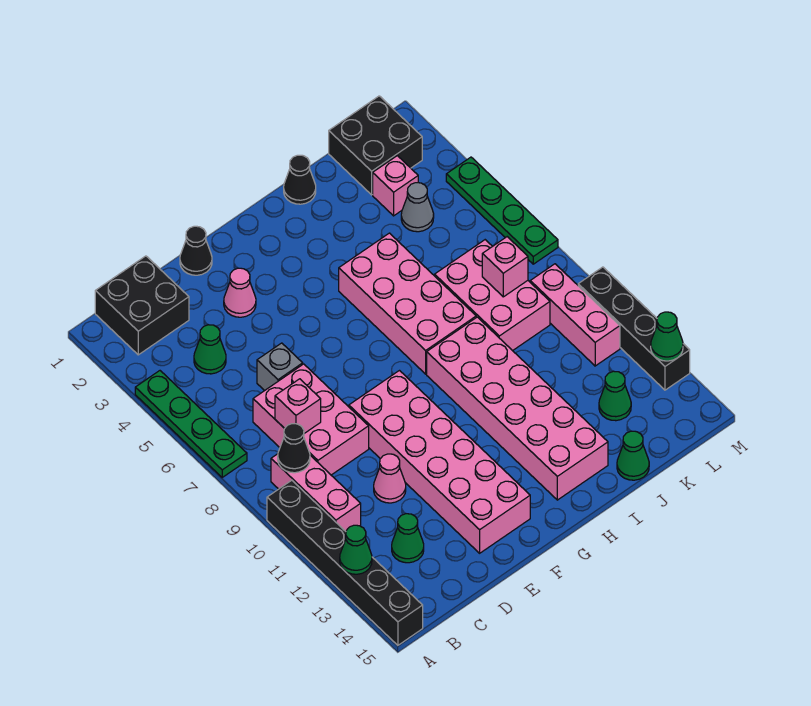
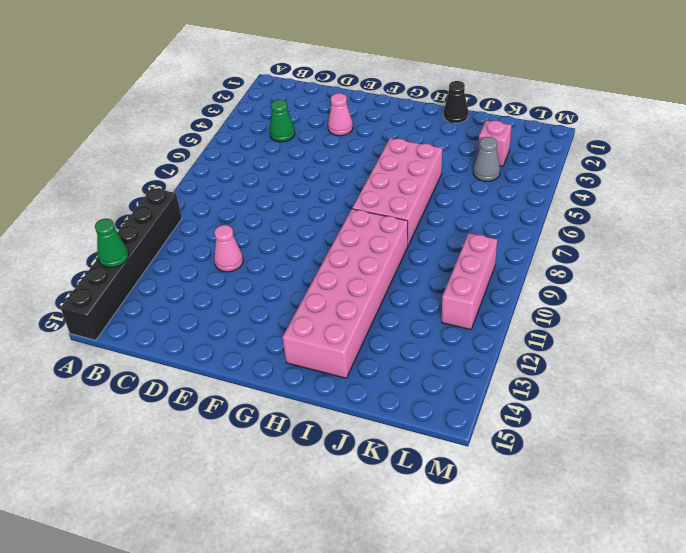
none -> green 1x4 plate [135,371,247,477]
none -> black 2x2 brick [95,256,189,355]
none -> pink 1x3 brick [271,454,361,531]

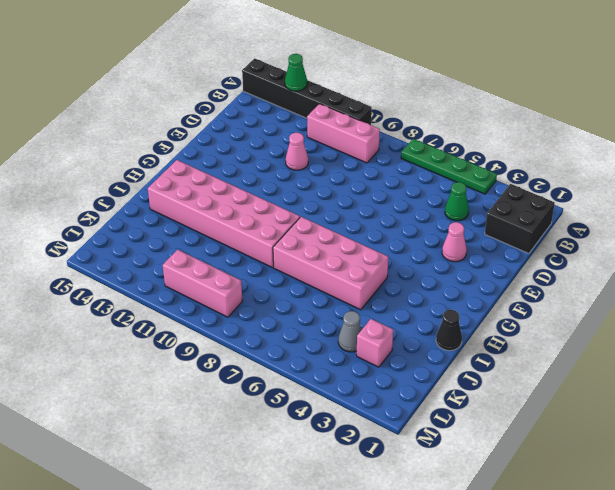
none -> pink 2x3 brick [253,364,369,475]
none -> green 1x1 cone [392,514,424,563]
none -> grey 1x1 brick [257,343,303,391]

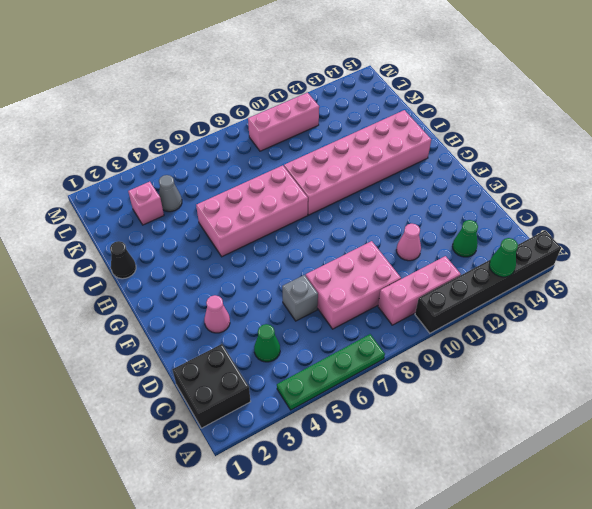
none -> black 1x1 cone [180,226,212,275]
none -> pink 2x6 brick [349,371,530,553]
none -> pink 2x3 brick [435,240,550,351]

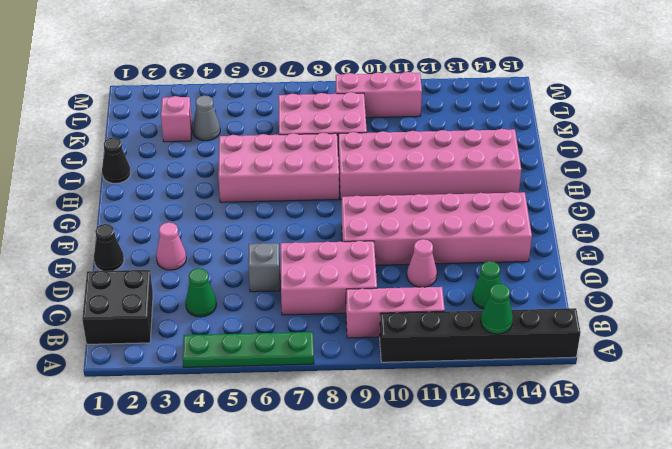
none -> green 1x1 cone [617,431,649,480]
none -> black 2x2 brick [329,96,422,195]
none -> green 1x1 cone [599,371,631,421]

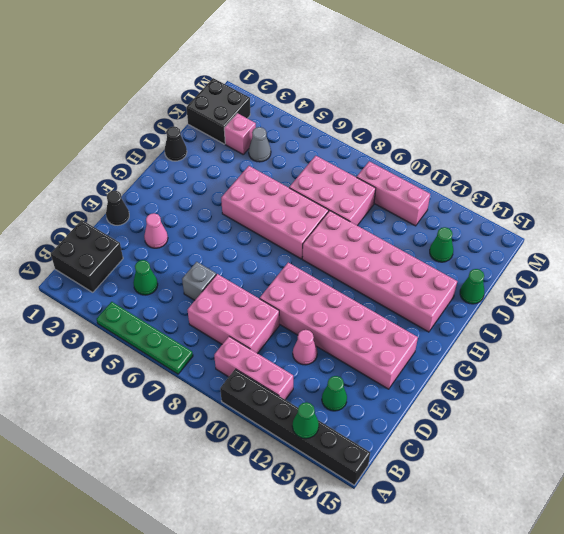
none -> green 1x4 plate [446,157,558,264]
none -> black 1x4 brick [578,267,690,390]
none -> black 1x1 cone [278,424,310,473]

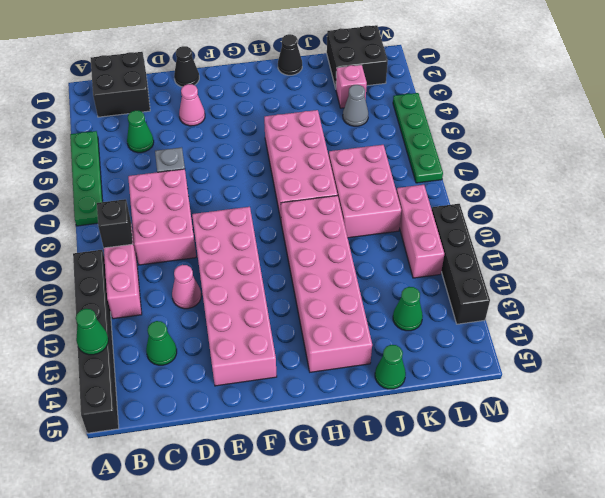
black 1x1 brick [97,199,133,248] -> black 1x1 cone [278,424,310,473]
none -> pink 1x1 brick [275,379,321,433]
none -> pink 1x1 brick [482,237,528,297]
none -> green 1x1 cone [651,312,683,361]

